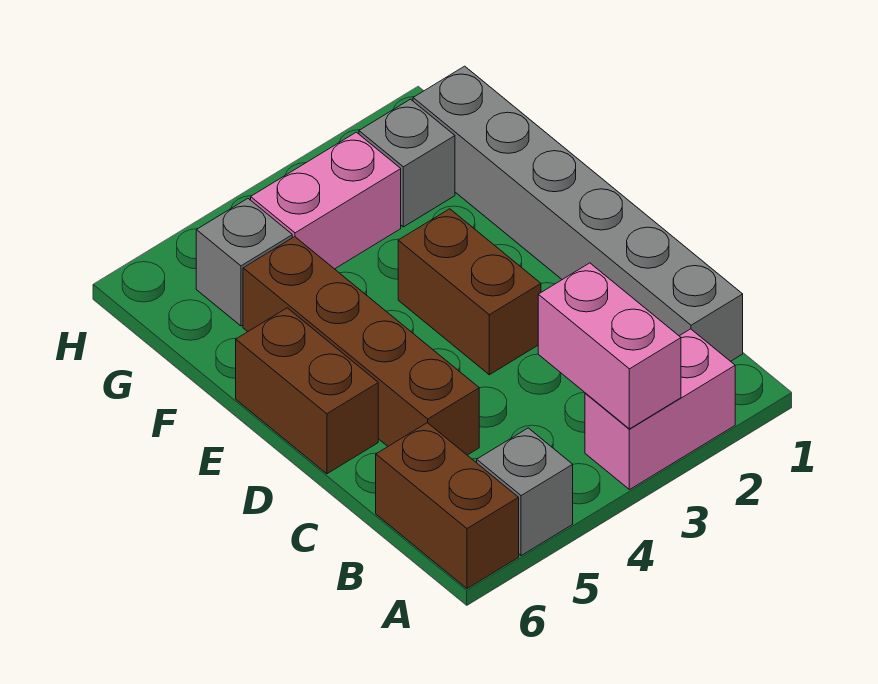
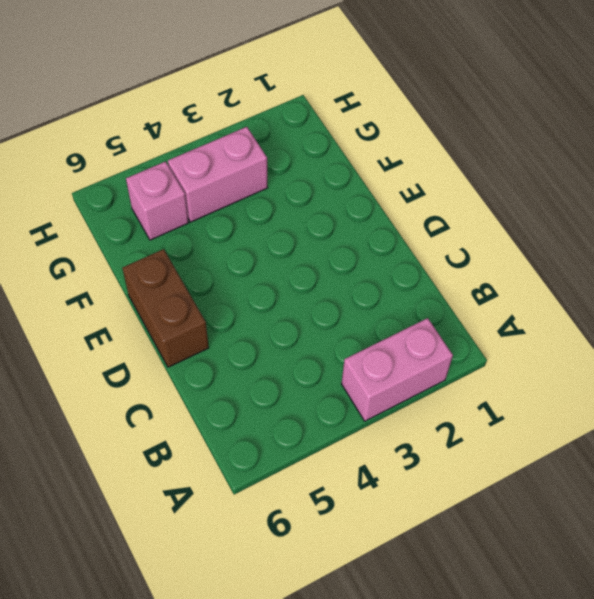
pink 1x1 brick [126,161,188,240] -> grey 1x1 brick [196,198,292,326]
none -> grey 1x1 brick [477,428,573,556]
none -> brown 1x2 brick [376,423,519,589]

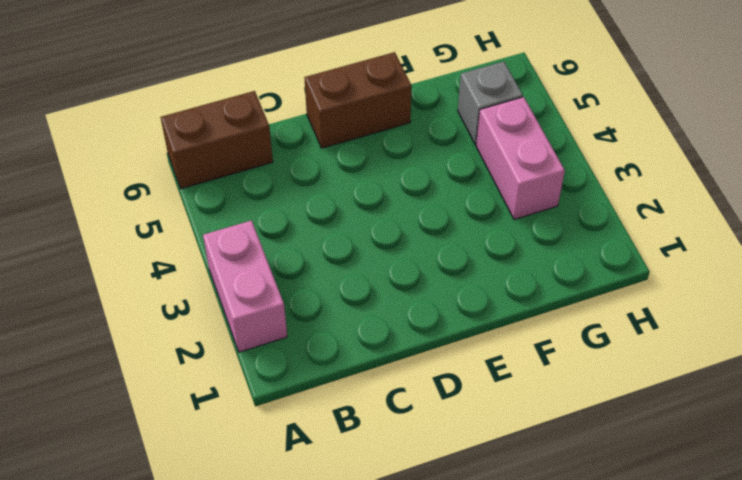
none -> grey 1x1 brick [477,428,573,556]
none -> grey 1x6 brick [413,66,743,361]

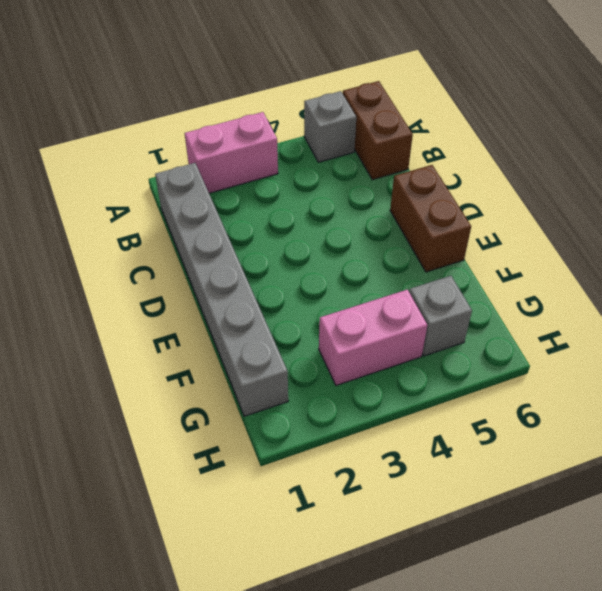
none -> brown 1x4 brick [243,237,479,455]
none -> brown 1x2 brick [398,209,541,375]

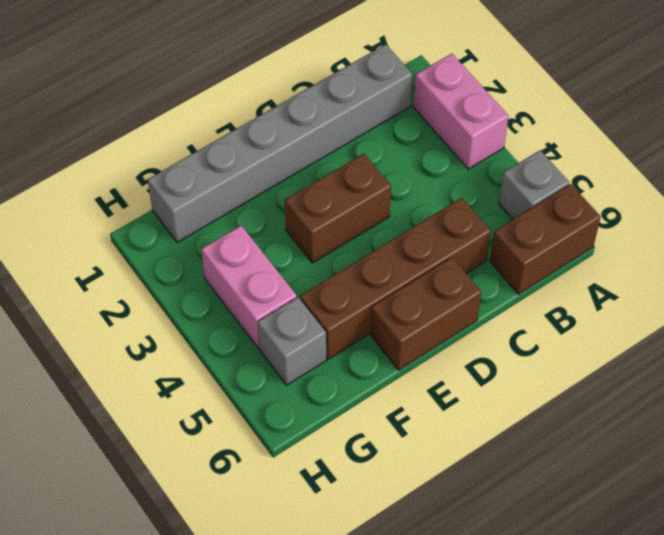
none -> grey 1x1 brick [359,99,455,227]
none -> pink 1x2 brick [538,263,681,429]

